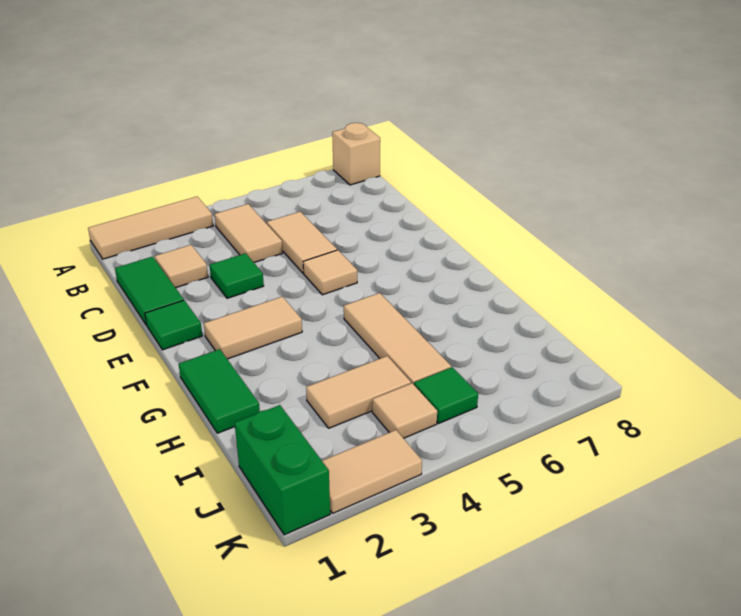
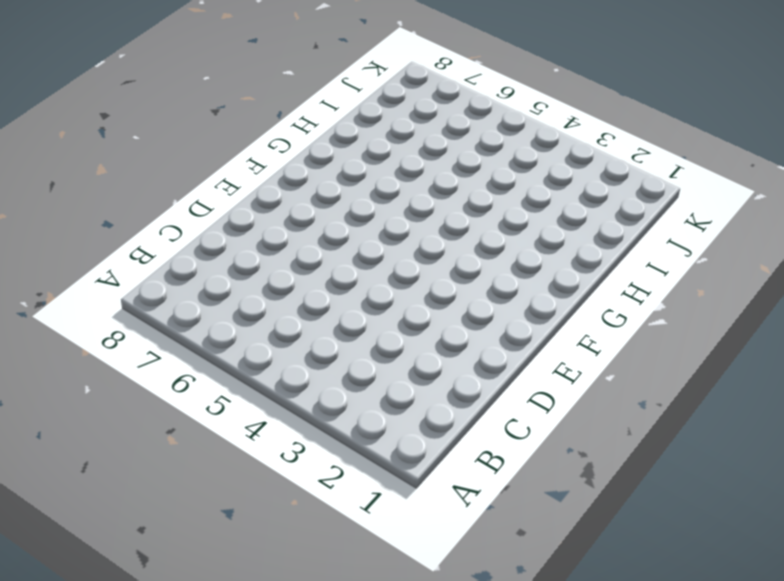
none -> tan 1x3 tile [88,197,213,259]
none -> tan 1x1 brick [332,123,380,185]
none -> tan 1x2 tile [214,204,283,262]

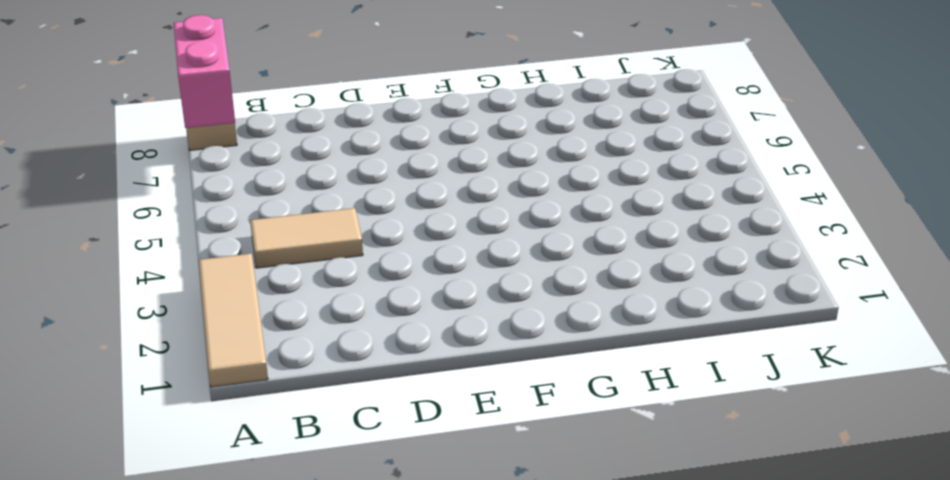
pink 1x2 brick [174,15,235,128] -> none
none -> green 1x2 tile [115,257,184,325]
none -> tan 1x1 tile [155,245,208,288]
none -> tan 1x2 tile [267,212,337,273]

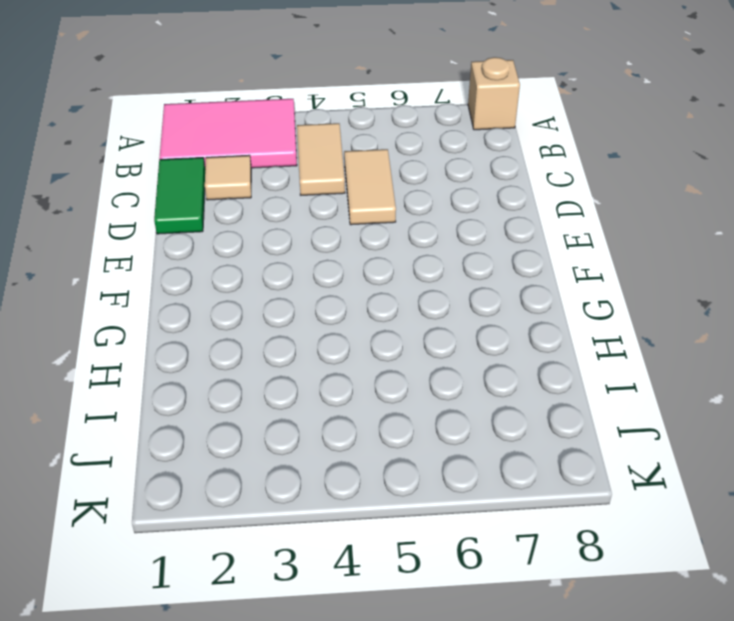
pink 2x3 tile [159,99,297,168] -> tan 1x3 tile [88,197,213,259]
none -> green 1x1 tile [209,253,264,298]
none -> green 1x1 tile [145,300,202,350]
none -> tan 1x1 tile [303,250,357,295]

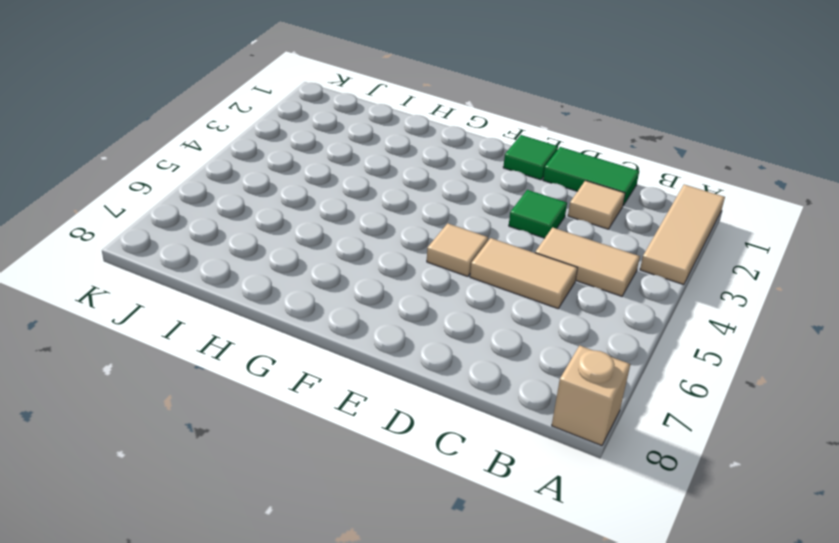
none -> tan 1x2 tile [204,297,302,359]
none -> green 1x2 tile [179,349,260,433]
none -> tan 1x3 tile [344,293,451,385]

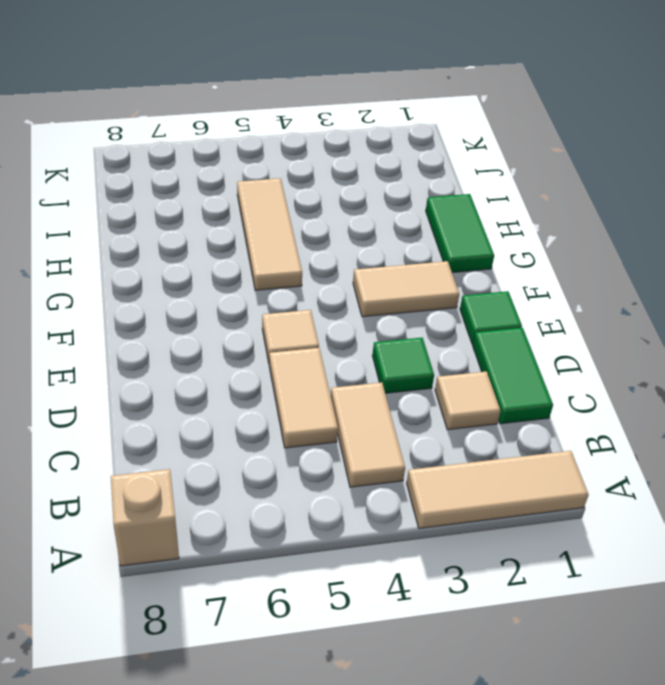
none -> tan 1x2 tile [306,356,411,428]
none -> green 1x2 brick [234,405,330,535]
none -> tan 1x1 tile [372,383,437,438]

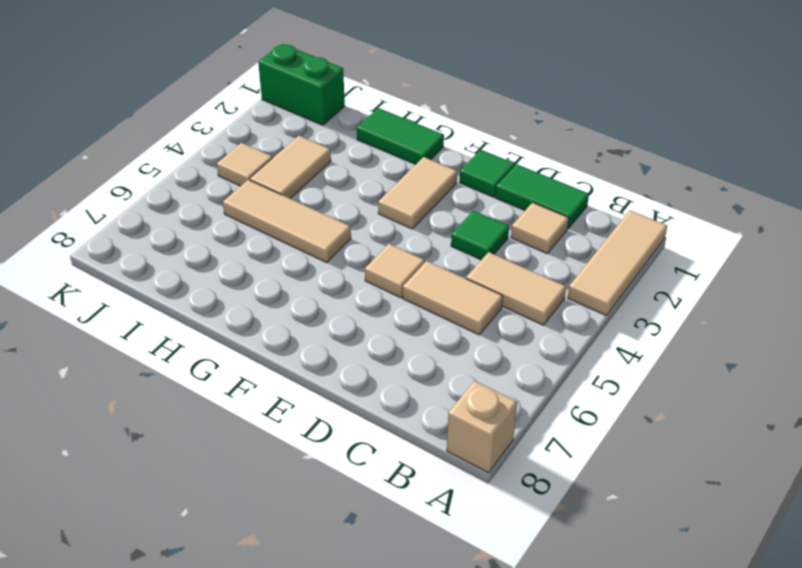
none -> green 1x1 tile [414,367,478,423]
none -> tan 1x2 tile [322,430,422,513]

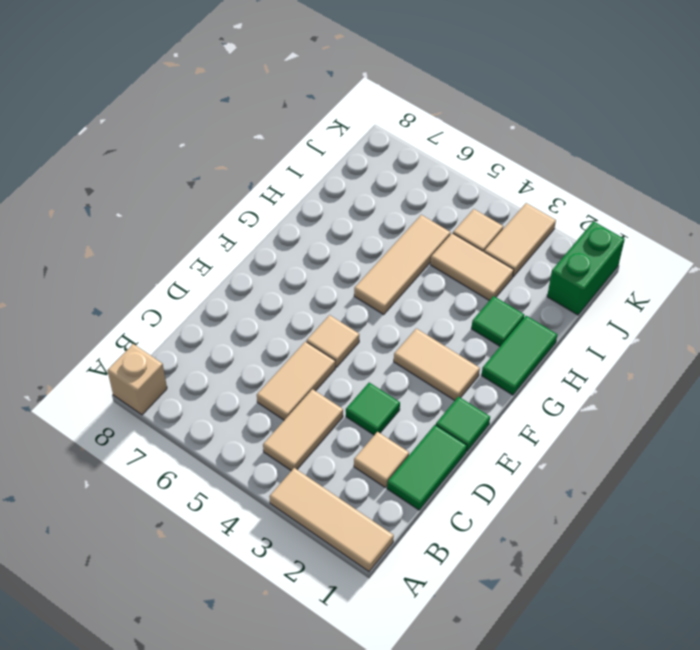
green 1x1 tile [471,296,524,346] -> green 1x1 tile moved to [414,367,478,423]
tan 1x2 tile [484,203,556,277] -> tan 1x2 tile turned to [322,430,422,513]

